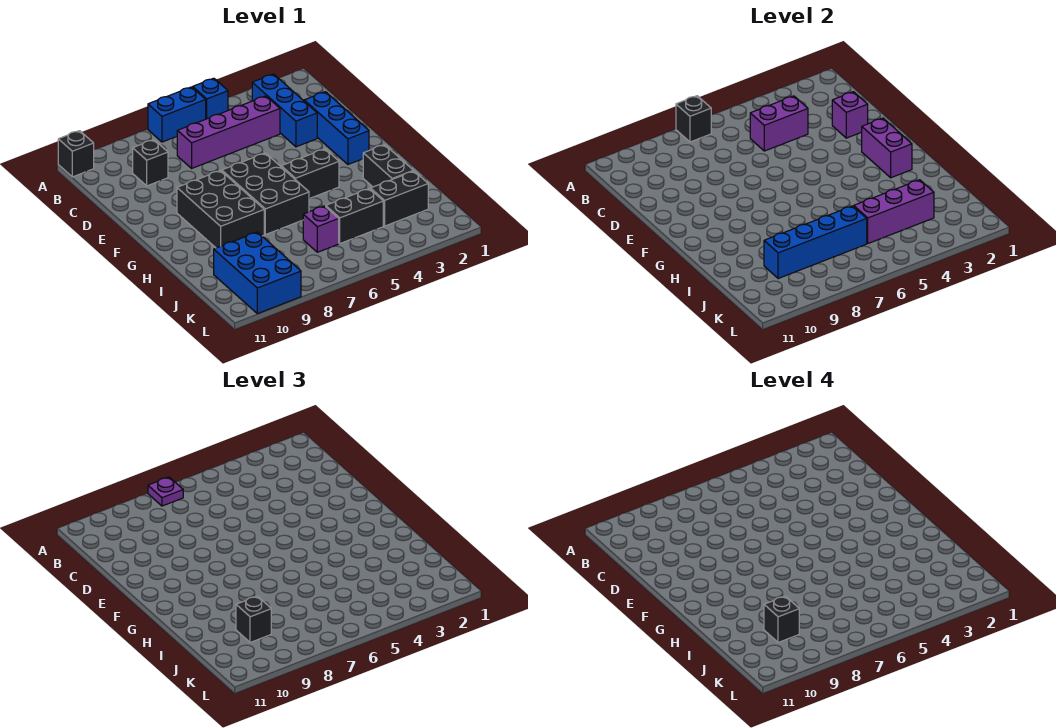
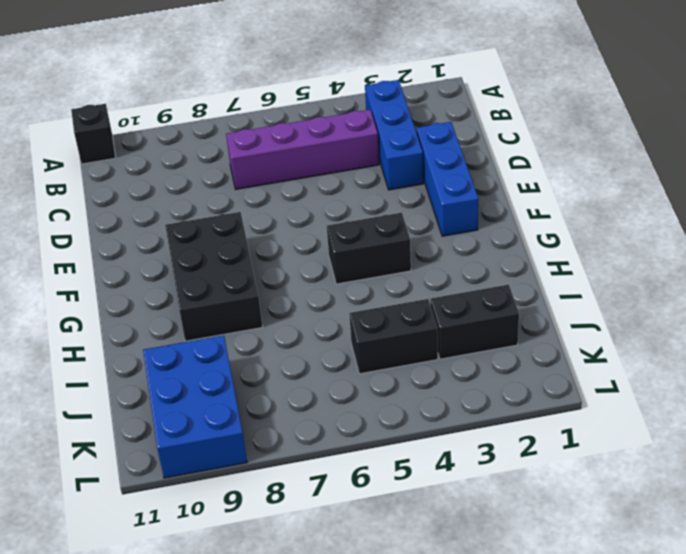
none -> blue 1x1 brick [193,78,228,119]
none -> blue 1x2 brick [148,87,206,142]
none -> black 1x1 brick [133,140,168,186]

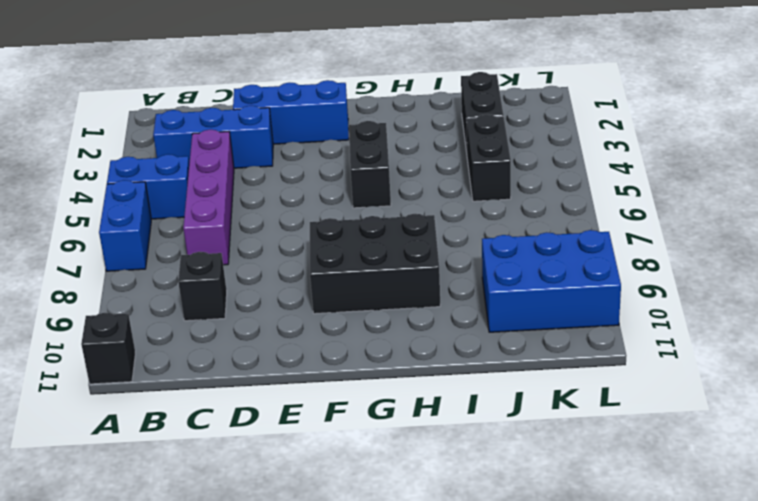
blue 1x2 brick [107,154,189,219] -> blue 1x1 brick [193,78,228,119]
none -> black 2x3 brick [222,153,309,235]
none -> black 1x2 brick [363,145,413,187]
none -> purple 1x1 brick [303,206,339,252]

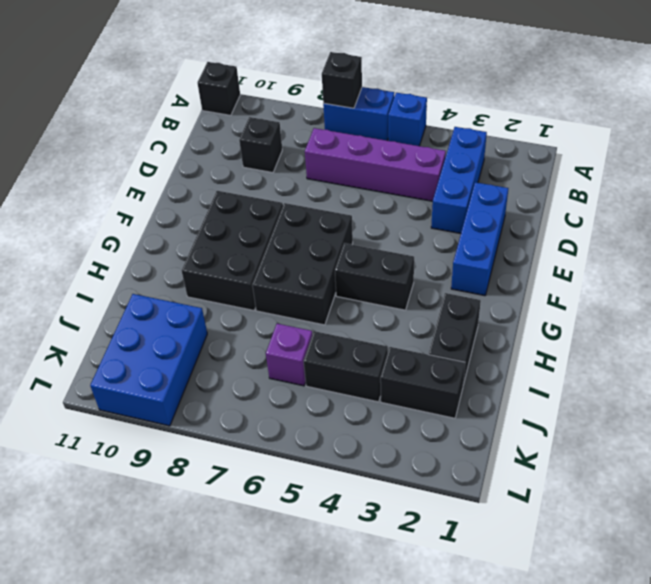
none -> purple 1x2 brick [750,96,808,151]
none -> purple 1x1 brick [832,92,868,138]
none -> purple 1x2 brick [862,118,912,178]

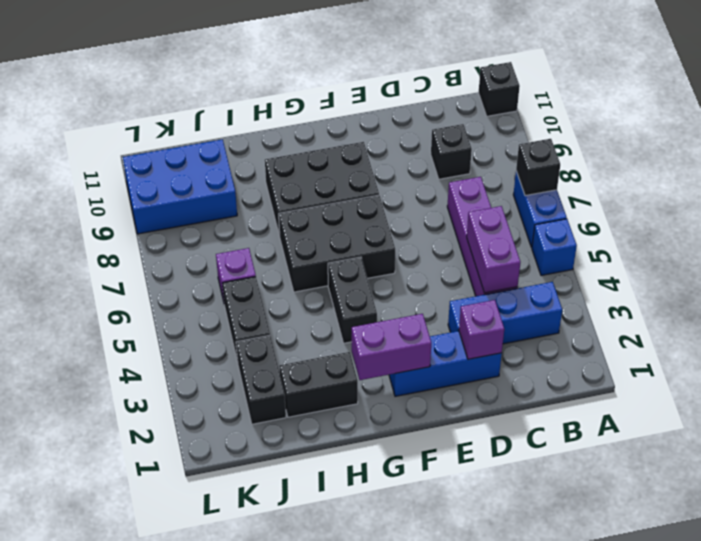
none -> purple 1x3 brick [854,180,934,243]
none -> blue 1x4 brick [764,206,867,279]
none -> purple 1x1 plate [148,477,183,506]

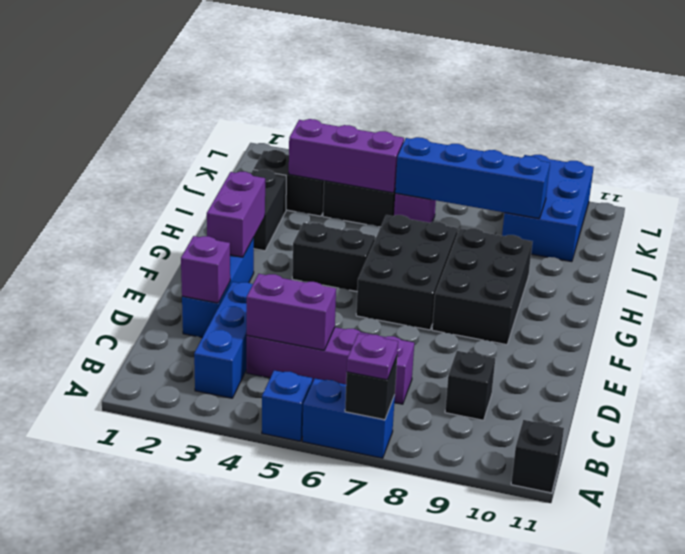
none -> black 1x1 brick [236,596,271,643]
none -> black 1x1 brick [764,596,799,643]

